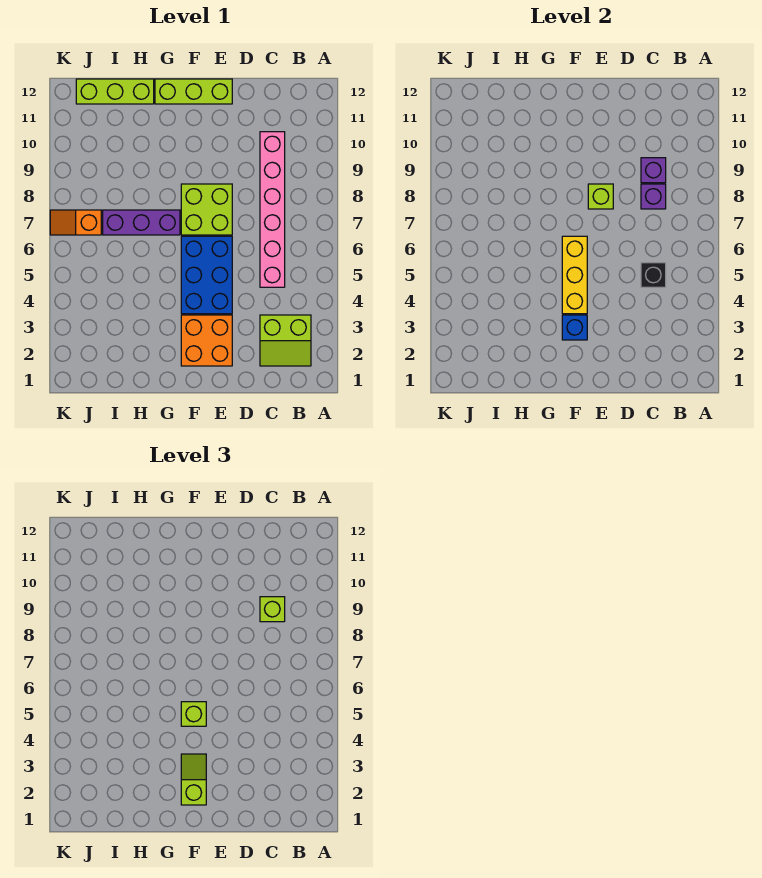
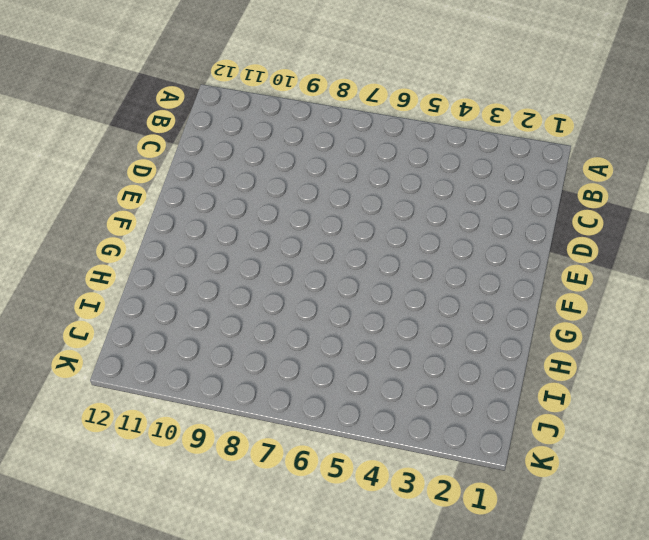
none -> lime 2x2 slope [260,315,311,366]
none -> pink 1x6 brick [260,132,285,287]
none -> orange 2x2 brick [181,315,232,366]

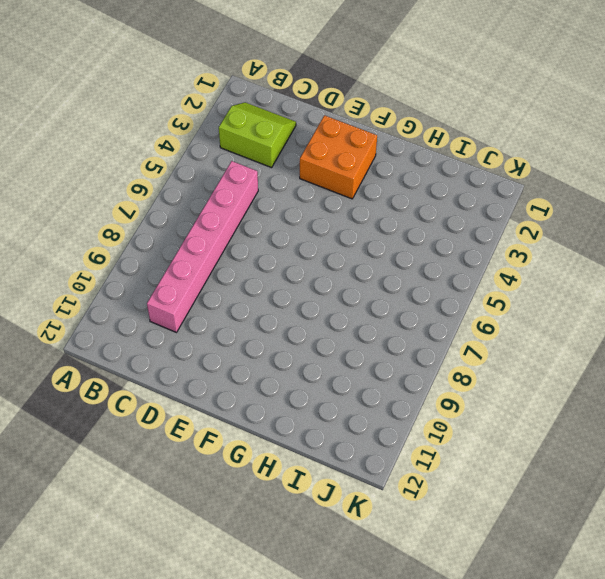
none -> blue 2x3 brick [181,236,232,314]
none -> lime 2x2 brick [181,184,232,235]
none -> lime 1x3 brick [155,79,232,104]

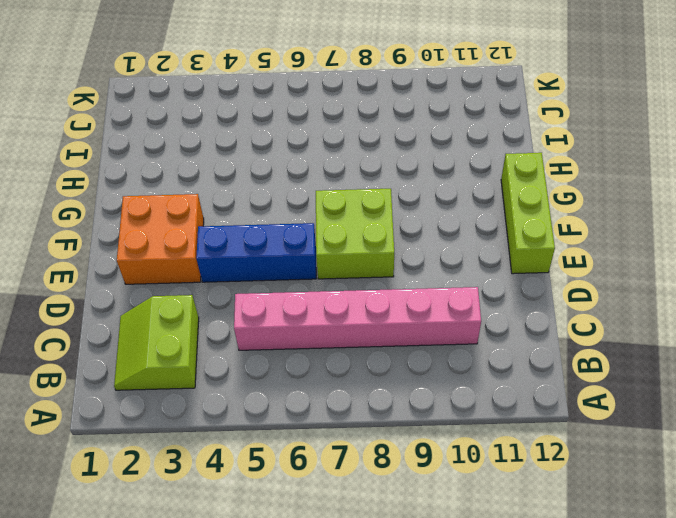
blue 1x3 brick [196,223,316,282] -> blue 2x3 brick [181,236,232,314]
none -> purple 1x3 brick [103,210,180,235]
none -> lime 1x3 brick [76,79,154,104]
none -> orange 1x2 slope [50,210,101,235]

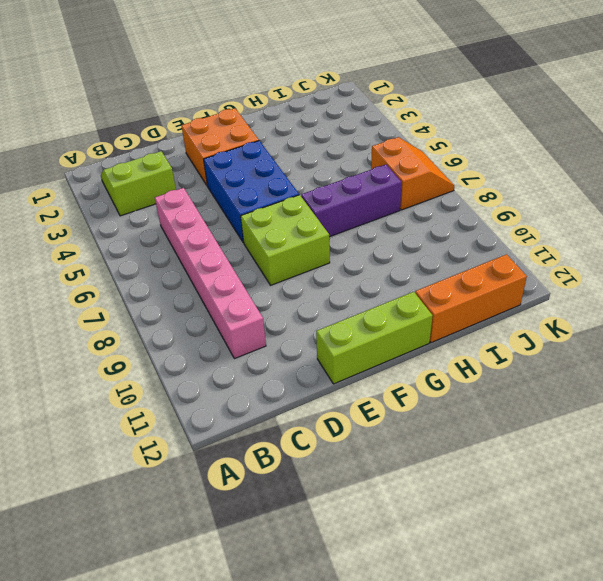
orange 1x3 brick [415,254,527,343] -> lime 1x3 brick [76,79,154,104]
orange 2x2 slope [371,137,454,210] -> orange 1x2 slope [50,210,101,235]
none -> black 1x1 brick [641,263,666,287]
none -> purple 1x1 brick [641,184,666,209]
none -> purple 1x1 brick [641,158,666,183]

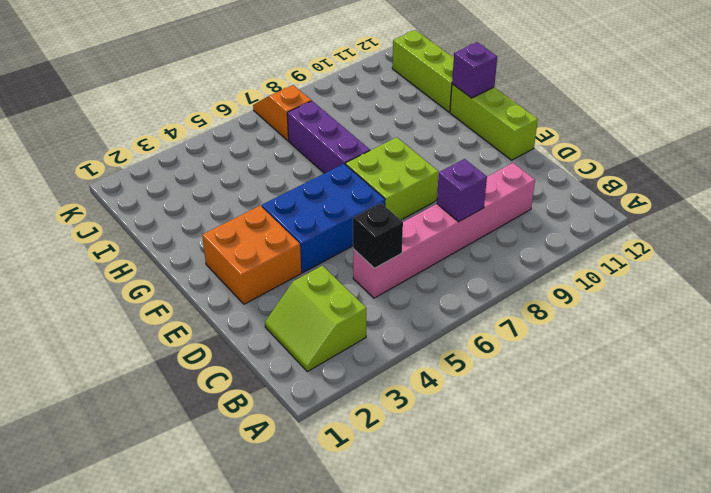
purple 1x1 brick [452,42,497,98] -> purple 1x1 brick moved to [641,158,666,183]
none -> lime 1x1 brick [588,184,613,209]
none -> blue 1x1 brick [562,315,587,340]
none -> yellow 1x3 brick [562,236,587,314]

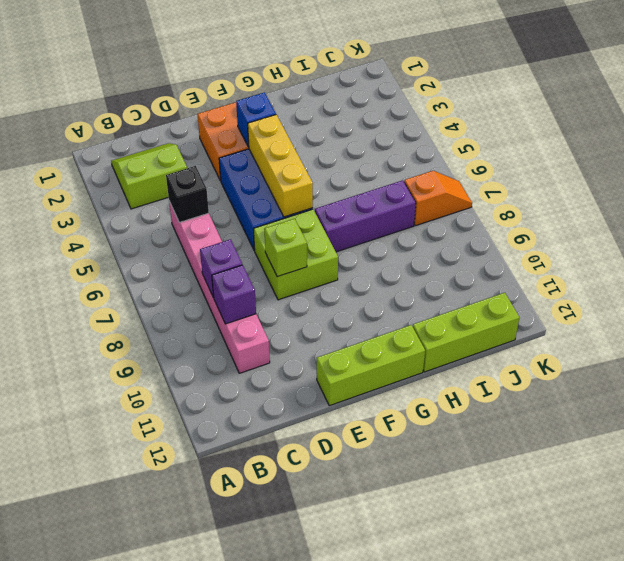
none -> lime 1x1 brick [260,597,285,622]
none -> lime 1x2 slope [181,754,206,805]
none -> lime 1x1 brick [181,702,206,726]

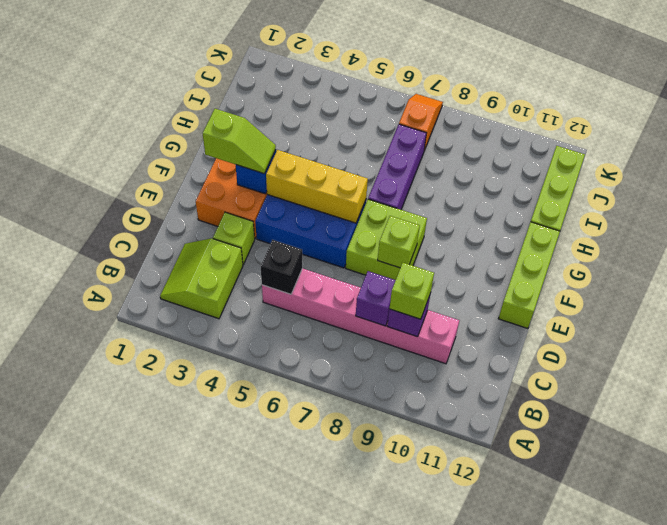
lime 1x1 brick [213,212,255,265] -> lime 1x1 brick moved to [181,702,206,726]

